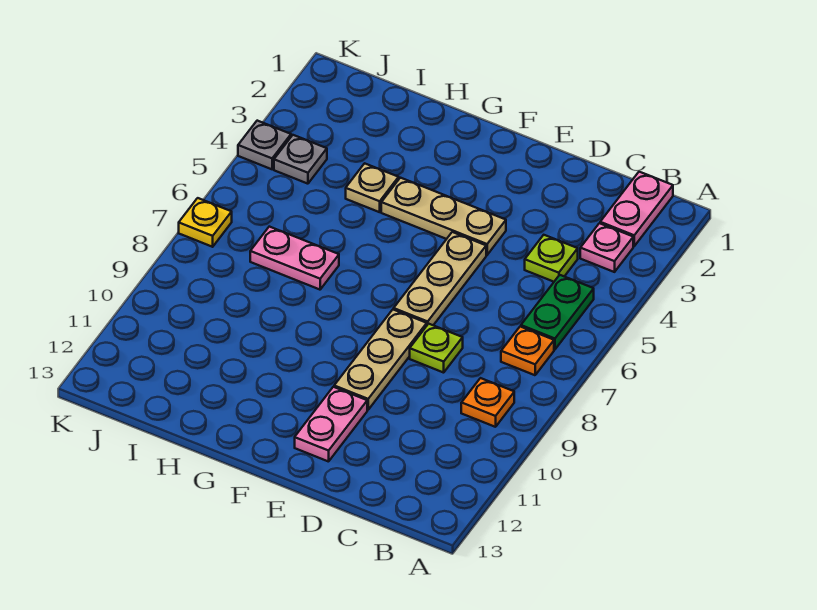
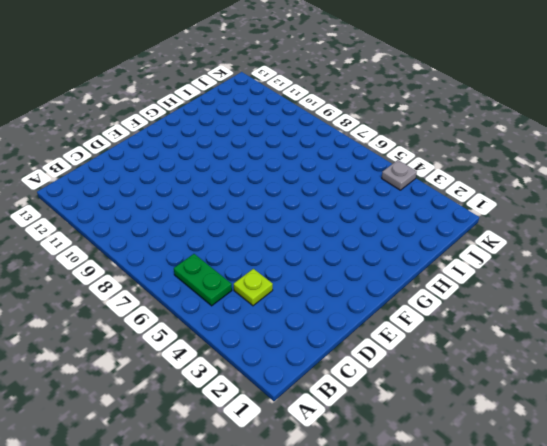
none -> pink 1x2 plate [600,172,673,246]
none -> pink 1x1 plate [580,223,633,272]
none -> orange 1x1 plate [501,327,554,375]

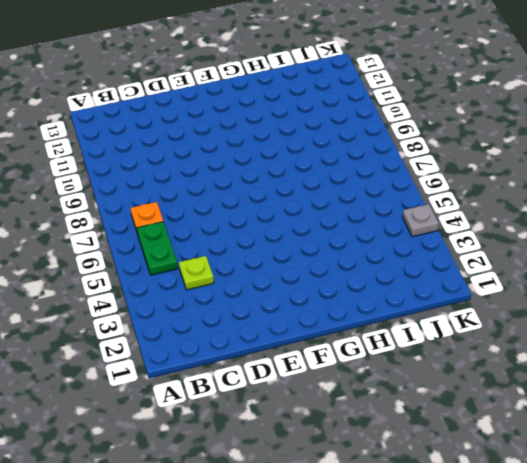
none -> pink 1x2 plate [600,172,673,246]
none -> pink 1x1 plate [580,223,633,272]
none -> orange 1x1 plate [461,378,514,427]

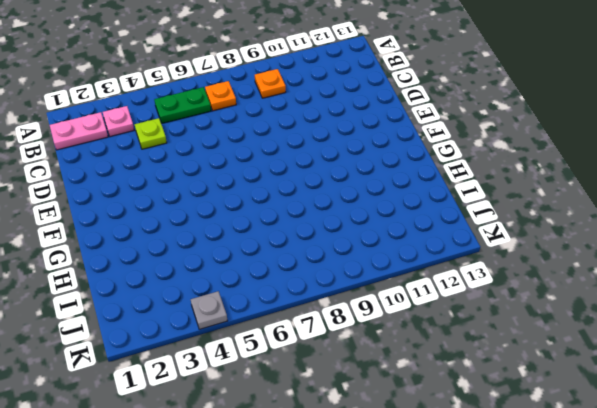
none -> lime 1x1 plate [410,324,463,373]
none -> tan 1x3 plate [381,178,506,255]
none -> tan 1x3 plate [394,232,486,325]

